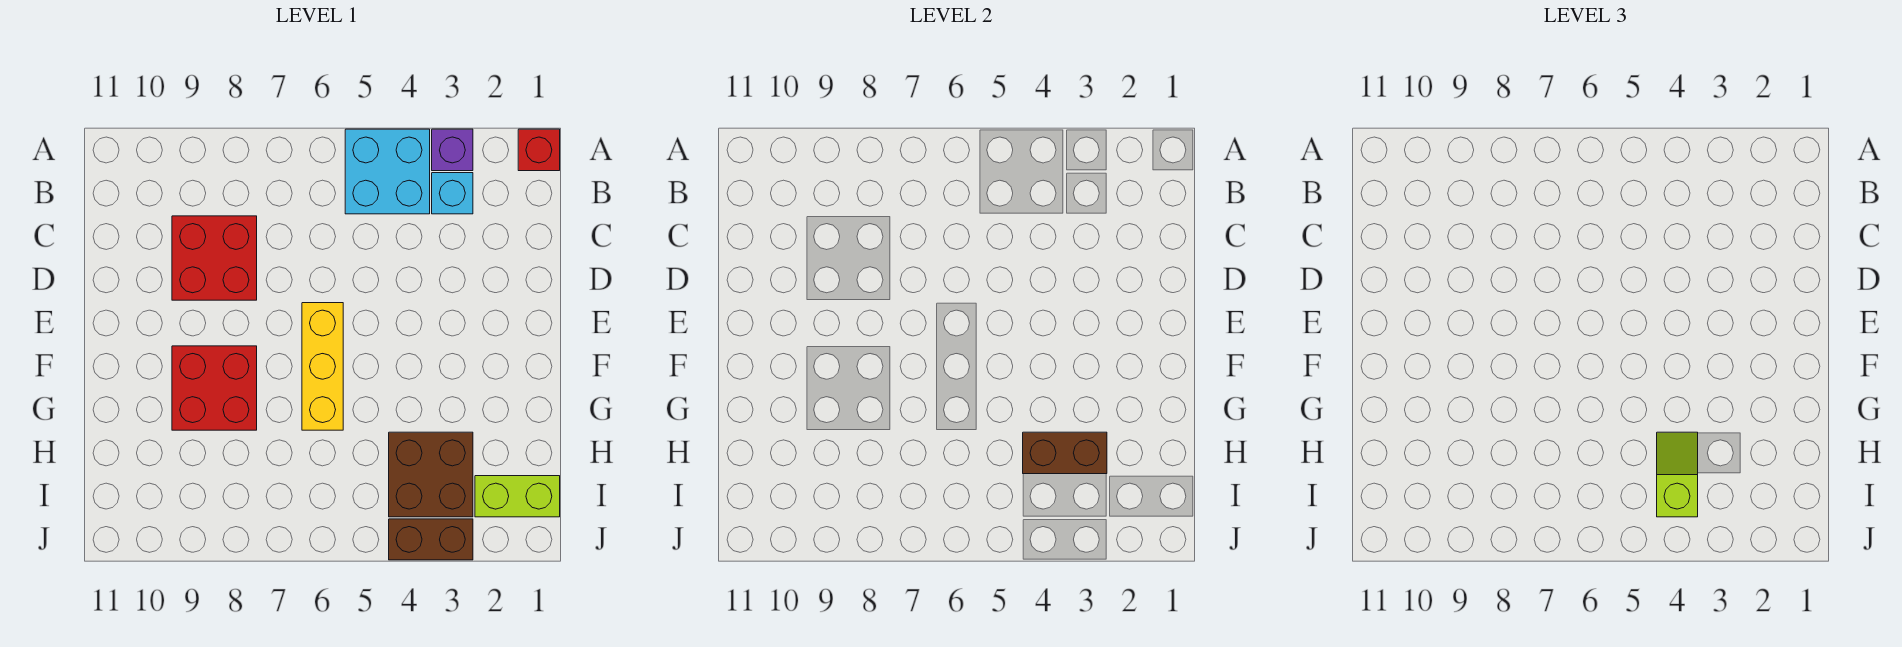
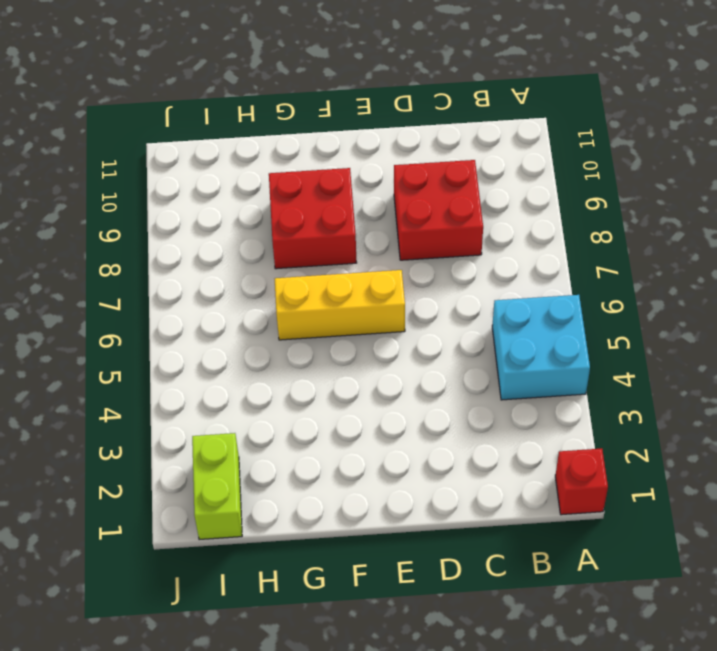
none -> purple 1x1 brick [432,129,473,171]
none -> cyan 1x1 brick [432,173,473,214]
none -> brown 2x2 brick [389,432,473,517]

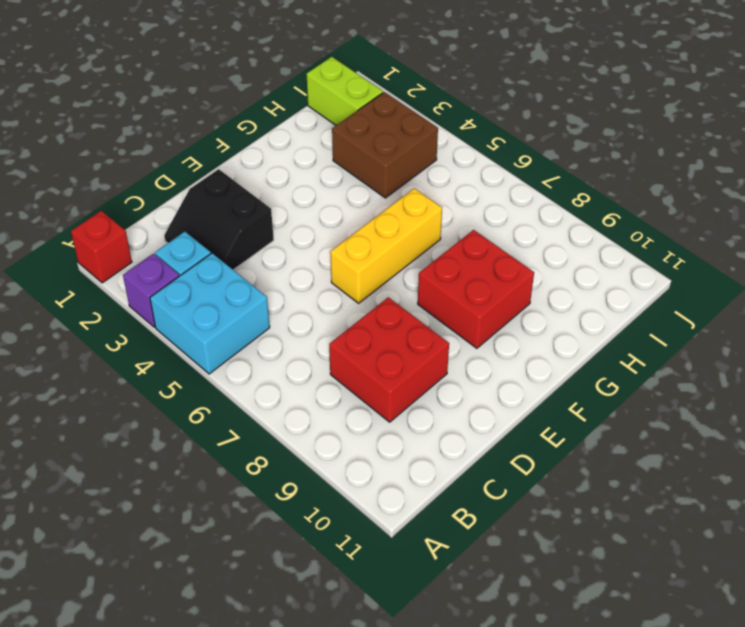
black 2x2 slope [164,169,274,270] -> none
none -> brown 1x2 brick [389,519,473,560]
none -> brown 1x2 brick [1023,432,1107,474]
none -> lime 1x2 slope [1657,432,1698,517]

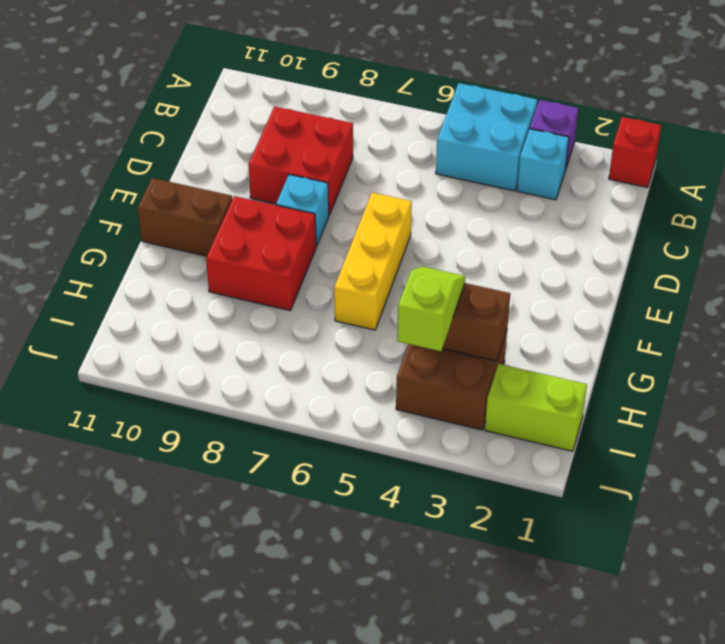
cyan 1x1 brick [276,175,329,247] -> none
brown 1x2 brick [138,178,232,256] -> brown 1x2 brick moved to [389,519,473,560]

